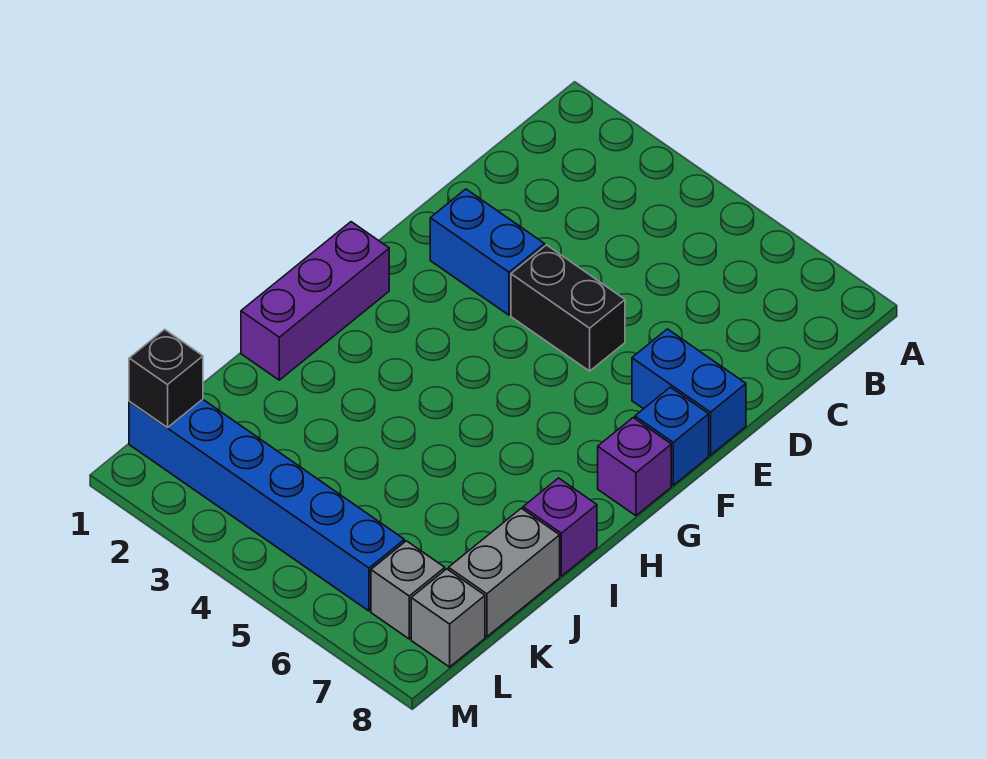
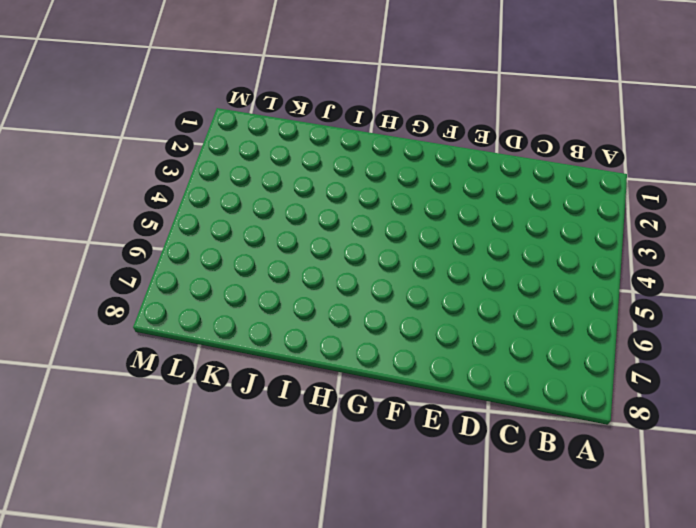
none -> blue 1x2 brick [430,189,545,315]
none -> black 1x2 brick [511,245,625,371]
none -> blue 1x2 brick [632,329,746,455]

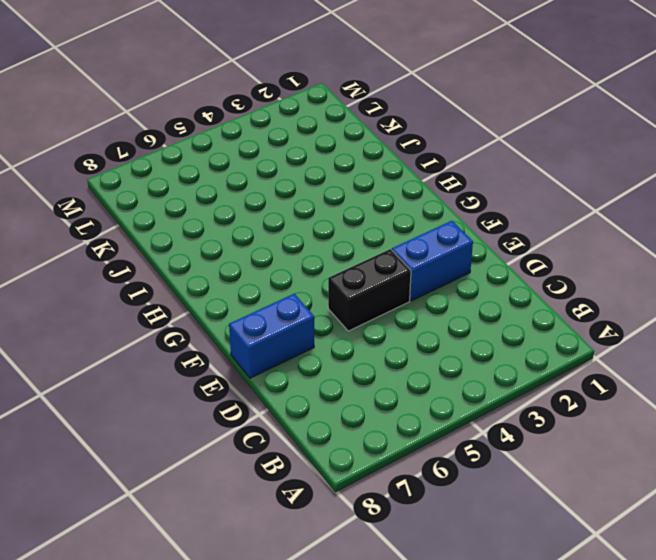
none -> blue 1x1 brick [635,387,709,485]
none -> purple 1x3 brick [241,222,389,380]
none -> purple 1x1 brick [598,418,671,516]

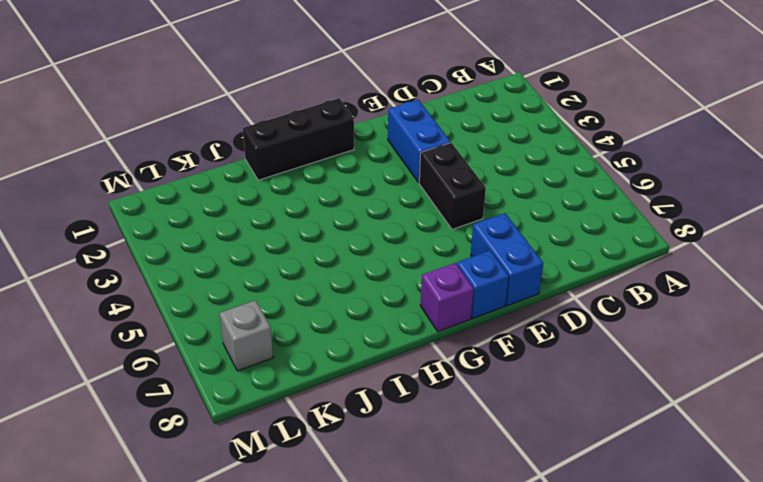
black 1x3 brick [243,98,354,180] -> purple 1x3 brick [241,222,389,380]
none -> purple 1x1 brick [523,478,597,576]
none -> grey 1x2 brick [449,508,560,637]
none -> blue 1x6 brick [129,399,404,611]

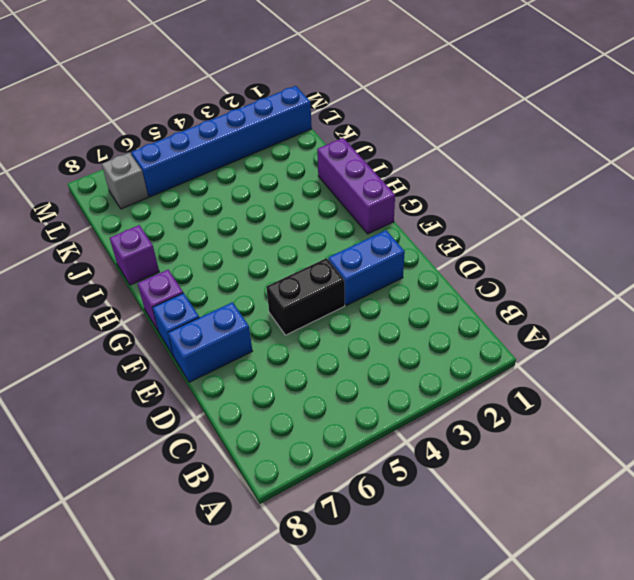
none -> grey 1x2 brick [449,508,560,637]
none -> grey 1x1 brick [411,569,485,667]
none -> black 1x1 brick [129,329,203,428]

